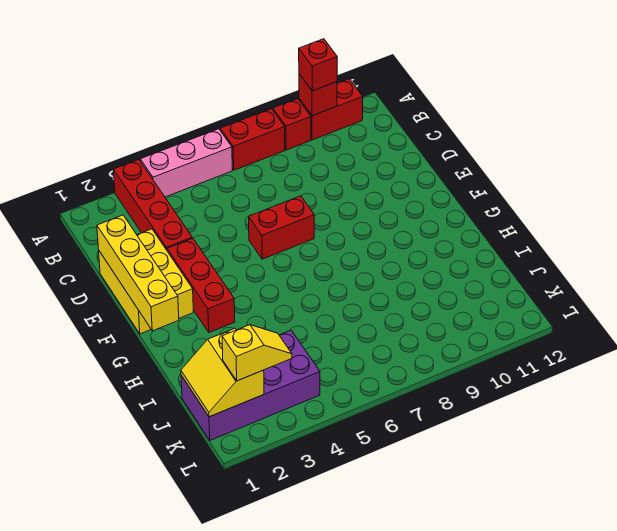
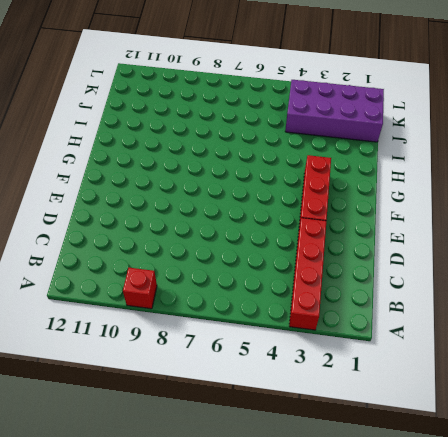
none -> pink 1x3 brick [140,129,232,197]
none -> red 1x2 brick [220,109,285,170]
none -> red 1x2 brick [299,79,363,140]

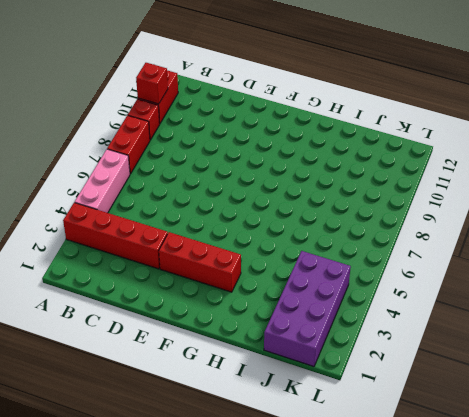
none -> yellow 2x3 brick [99,229,193,334]
none -> red 1x2 brick [249,196,314,259]
none -> yellow 1x4 brick [97,215,179,331]

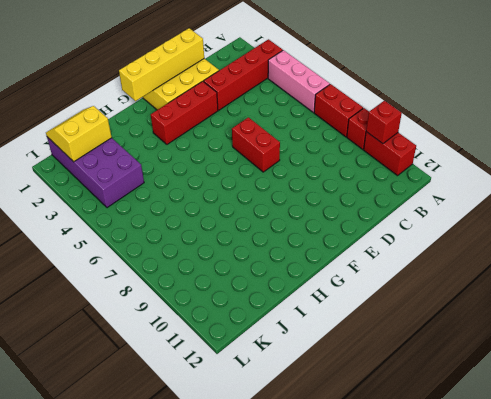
none -> red 1x1 brick [299,39,337,91]
none -> yellow 1x2 slope [222,325,292,381]

